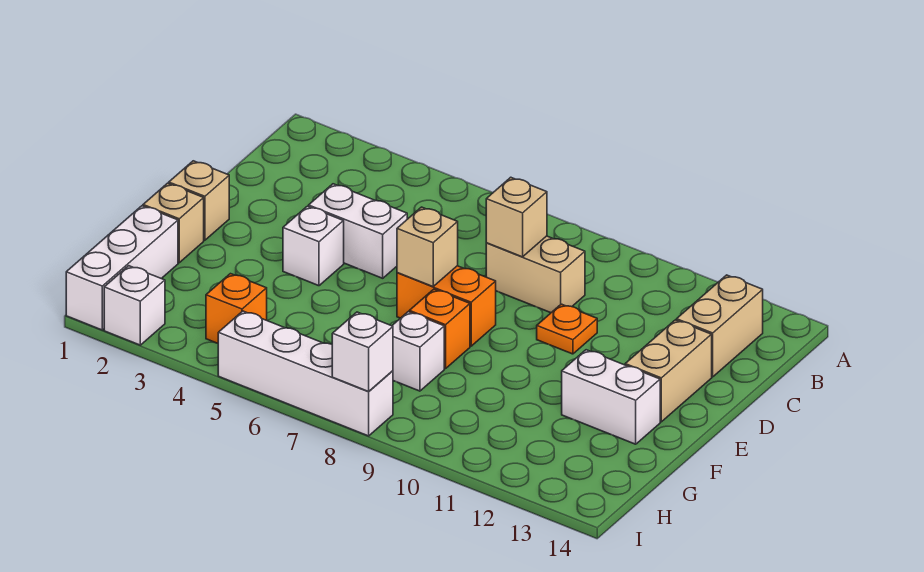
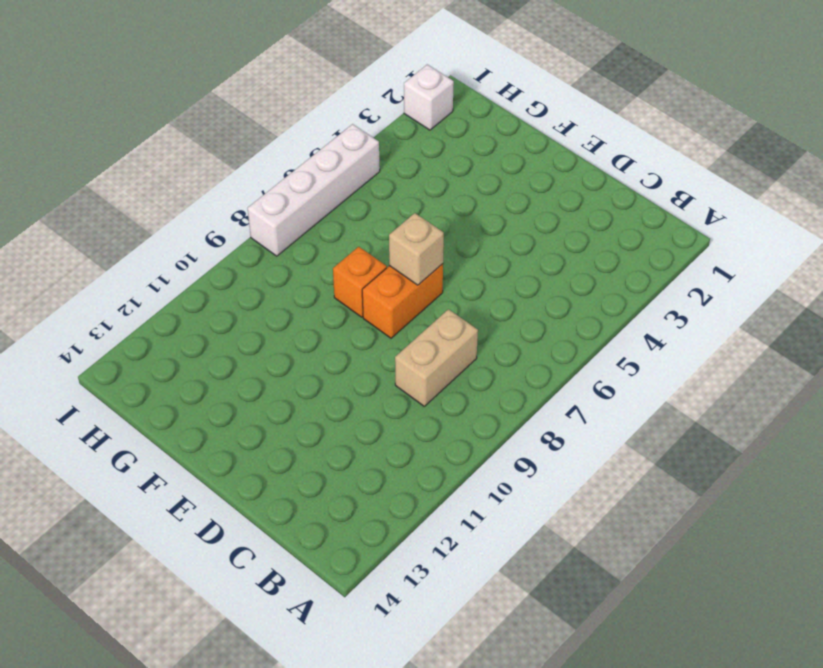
none -> tan 1x2 brick [677,275,763,377]
none -> white 1x2 brick [309,184,407,278]
none -> orange 1x1 plate [537,304,597,354]

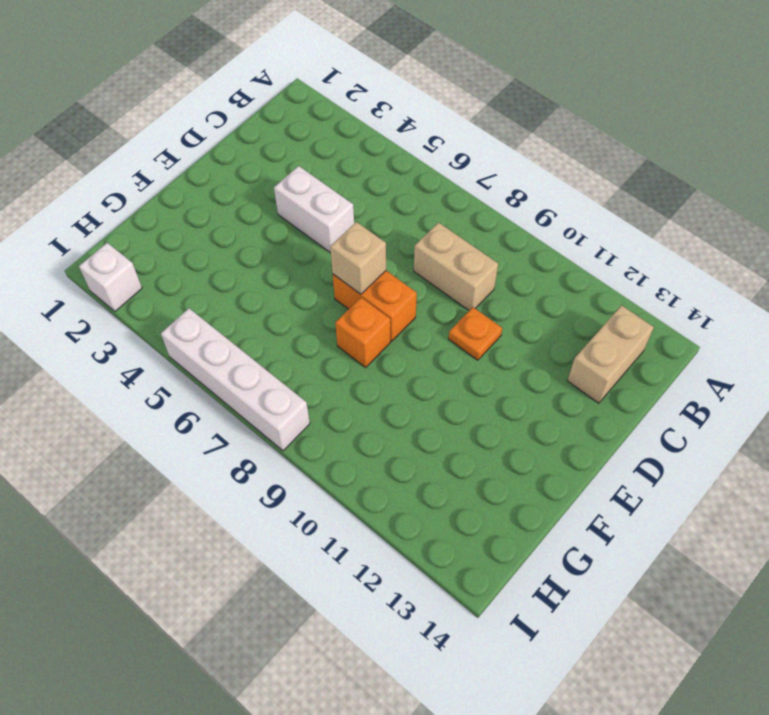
none -> tan 1x2 brick [625,320,712,422]
none -> tan 1x1 brick [169,161,229,240]
none -> white 1x1 brick [283,206,344,286]

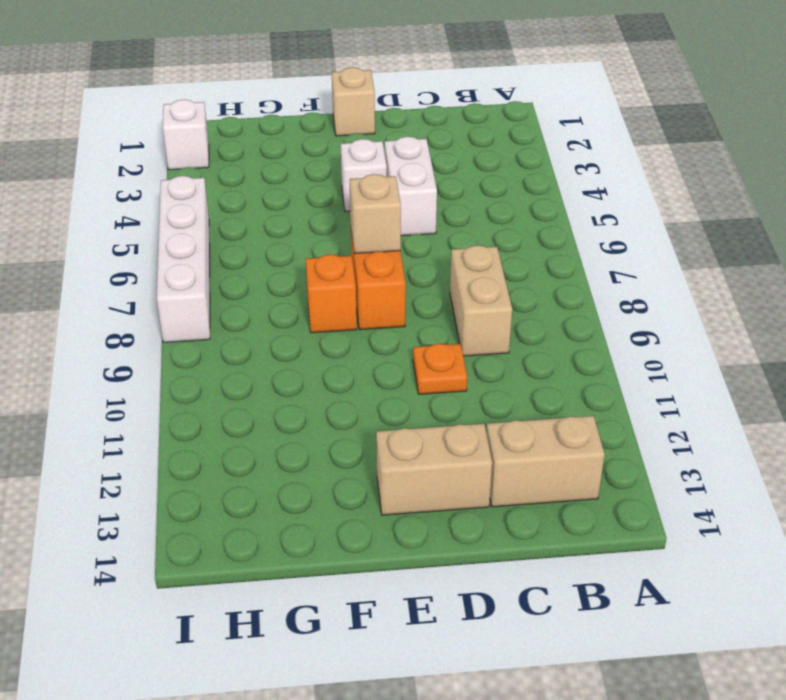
none -> tan 1x1 brick [143,183,204,263]
none -> white 1x2 brick [562,350,660,444]
none -> white 1x3 brick [66,206,178,330]

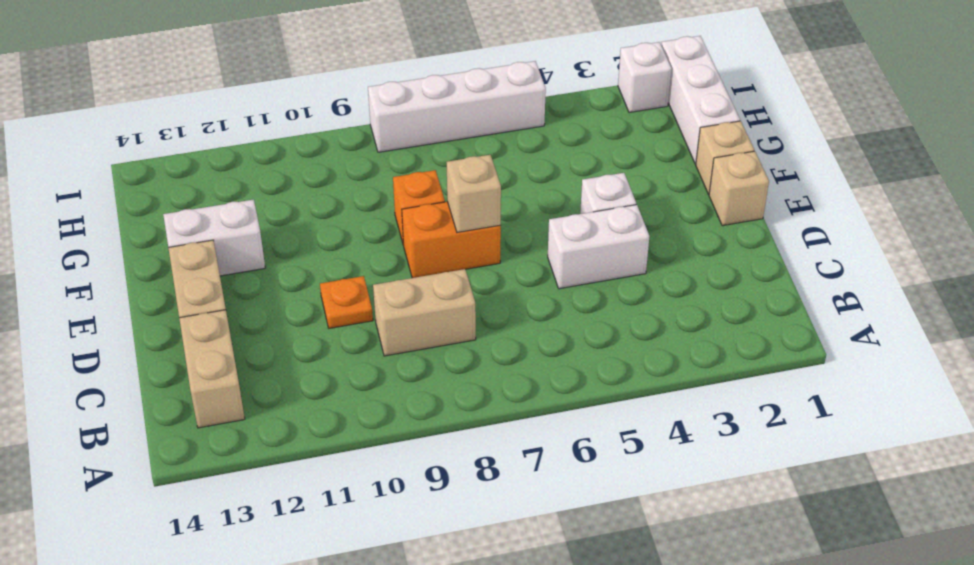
none -> white 1x1 brick [392,312,444,391]
none -> orange 1x1 brick [206,274,267,343]
none -> tan 1x1 brick [486,177,547,257]

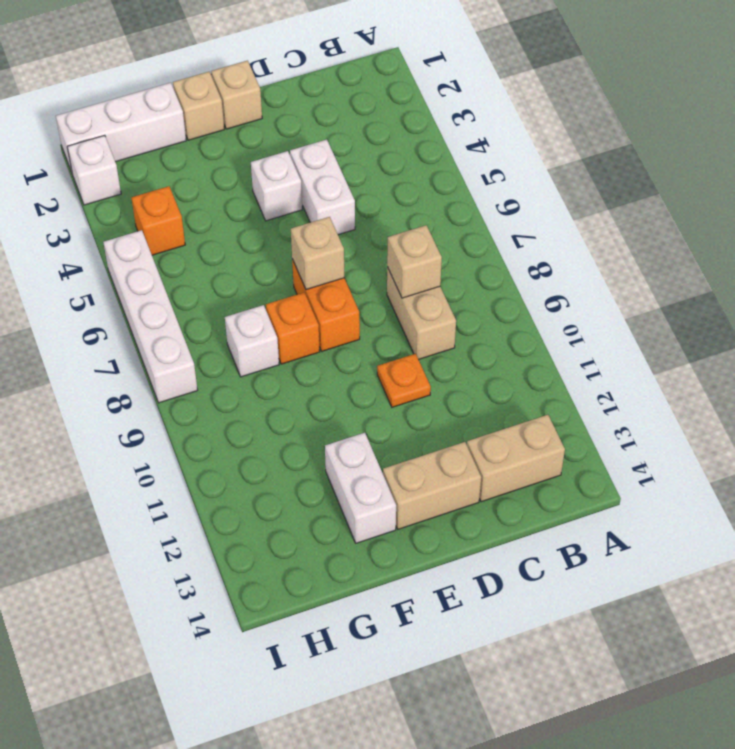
none -> white 1x1 brick [332,312,393,392]

